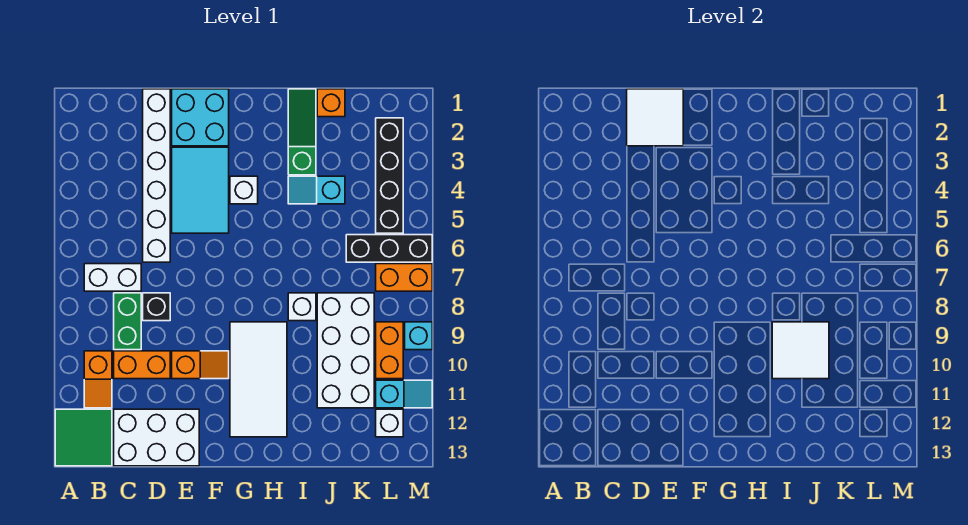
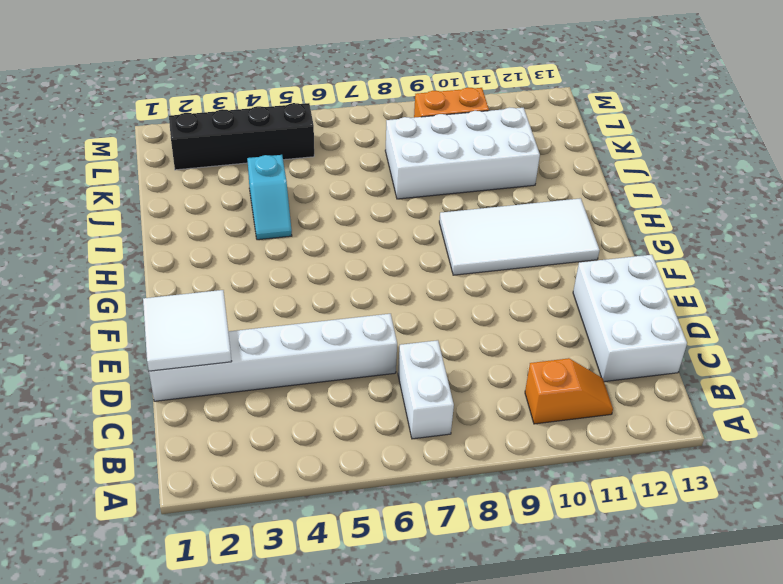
none -> green 2x2 tile [55,409,112,466]
none -> green 1x2 brick [114,293,141,350]
none -> orange 1x2 brick [114,351,170,379]

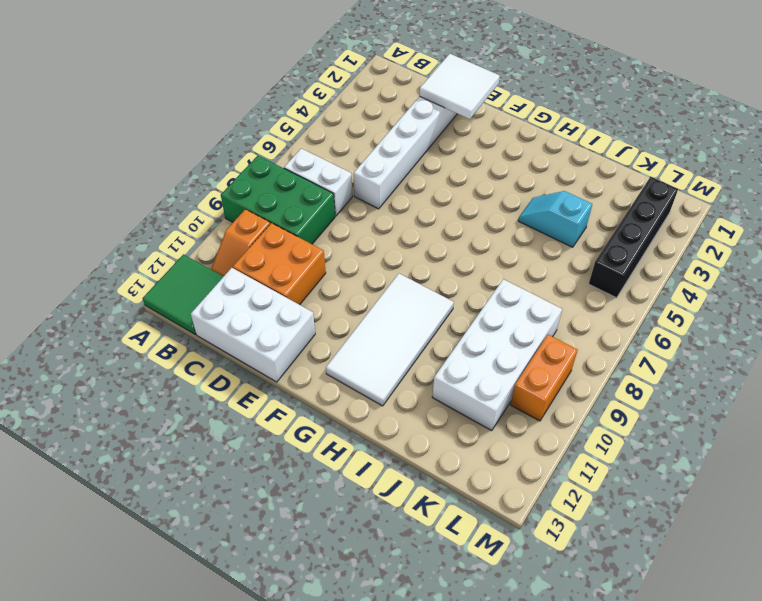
green 2x3 brick [221,156,335,244] -> green 1x2 brick [114,293,141,350]
orange 2x2 brick [233,223,326,305] -> orange 1x2 brick [114,351,170,379]
none -> black 1x1 brick [143,293,170,321]
none -> cyan 2x2 brick [172,89,229,146]
none -> cyan 2x3 tile [172,147,229,233]

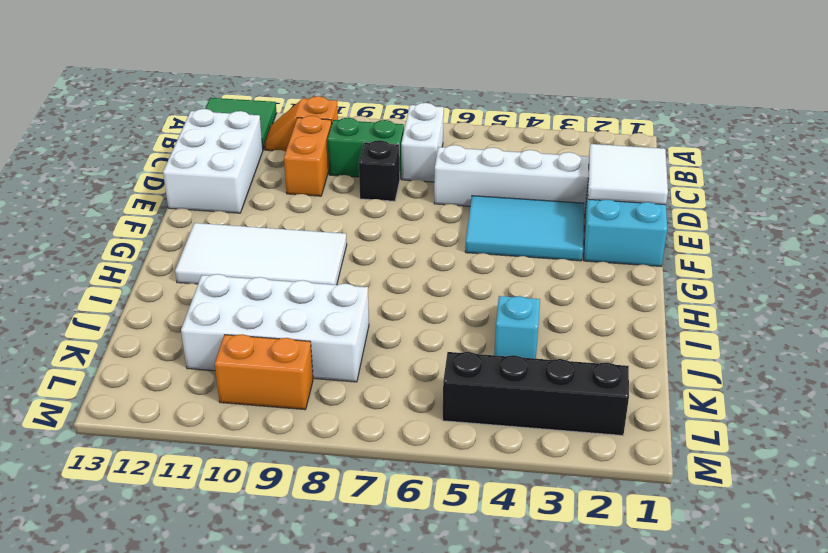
none -> orange 1x2 slope [172,351,229,379]
none -> white 1x1 brick [230,176,258,204]
none -> green 1x3 slope [288,89,316,175]

